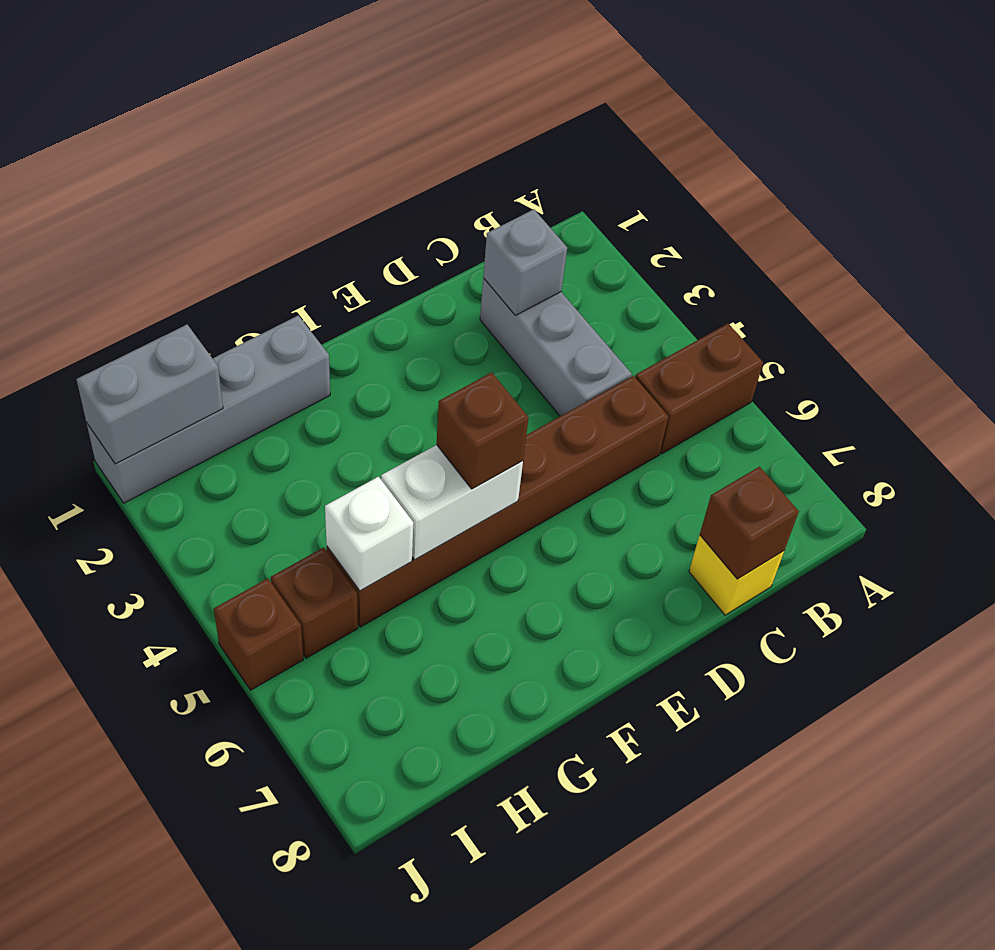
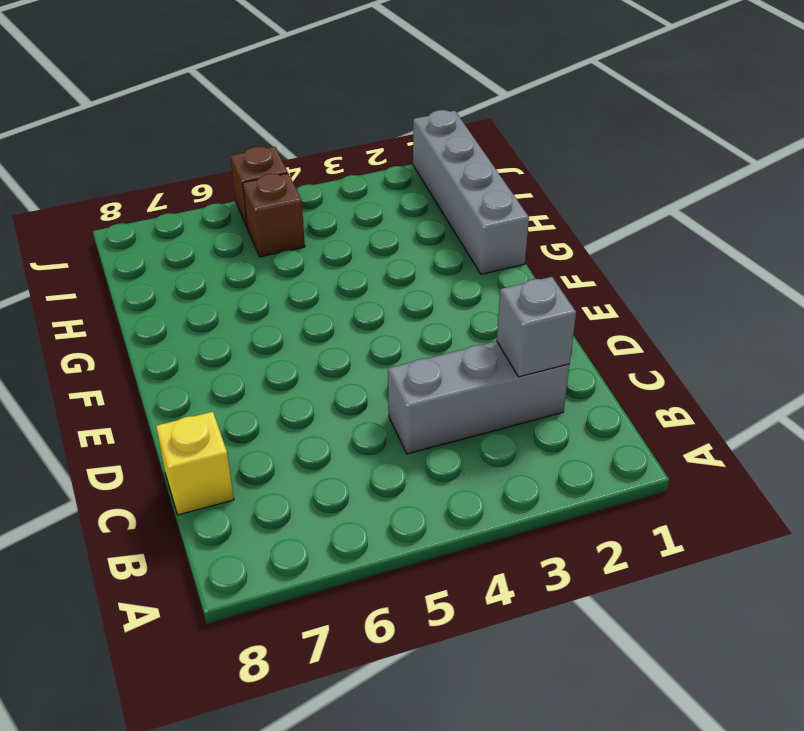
none -> brown 1x2 brick [635,324,763,454]
none -> brown 1x6 brick [327,376,668,627]
none -> brown 1x1 brick [700,467,799,579]

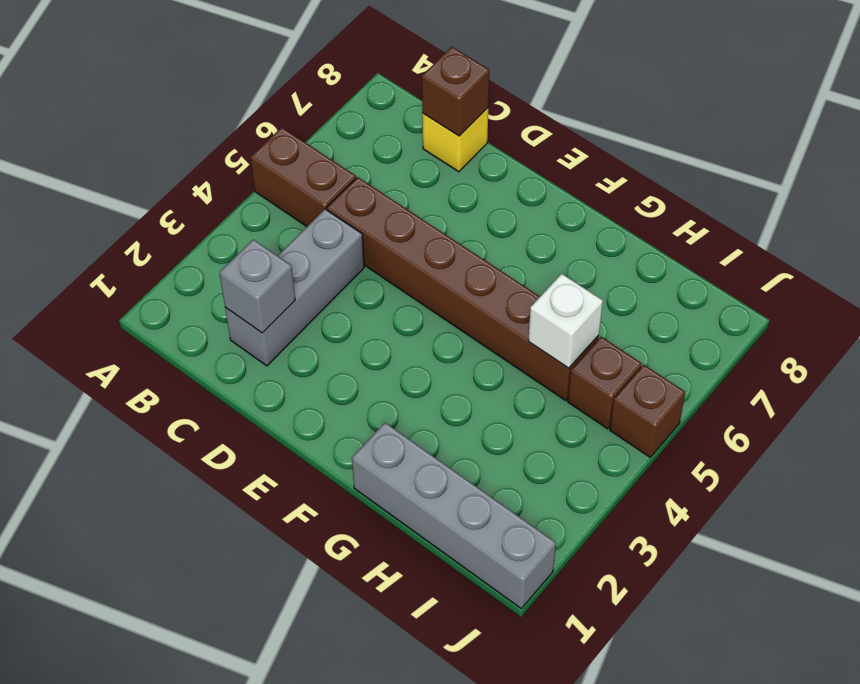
none -> white 1x2 brick [381,445,523,560]
none -> grey 1x2 brick [77,325,223,464]
none -> brown 1x1 brick [436,373,529,489]

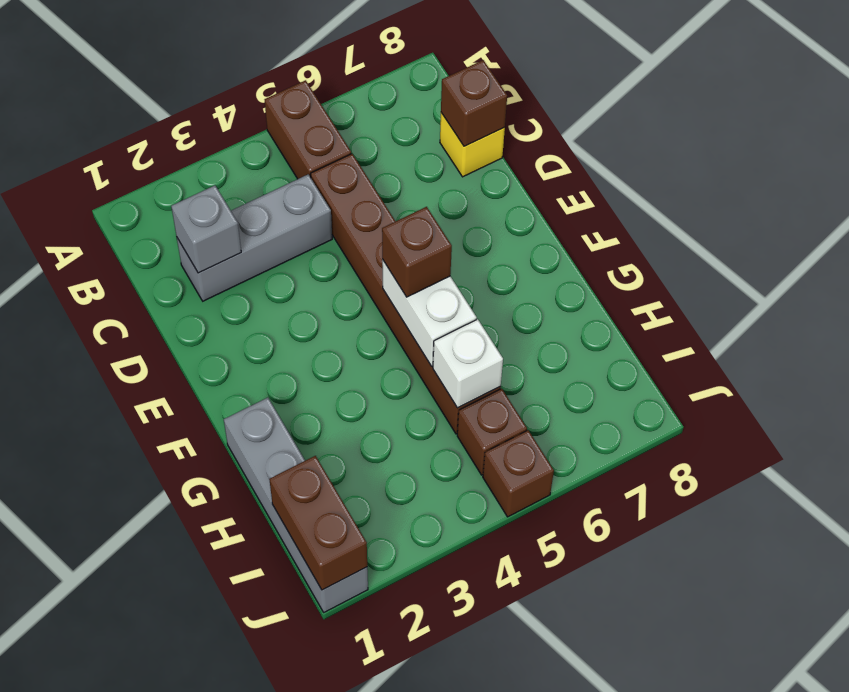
brown 1x2 brick [269,456,367,590] -> grey 1x2 brick [77,325,223,464]

